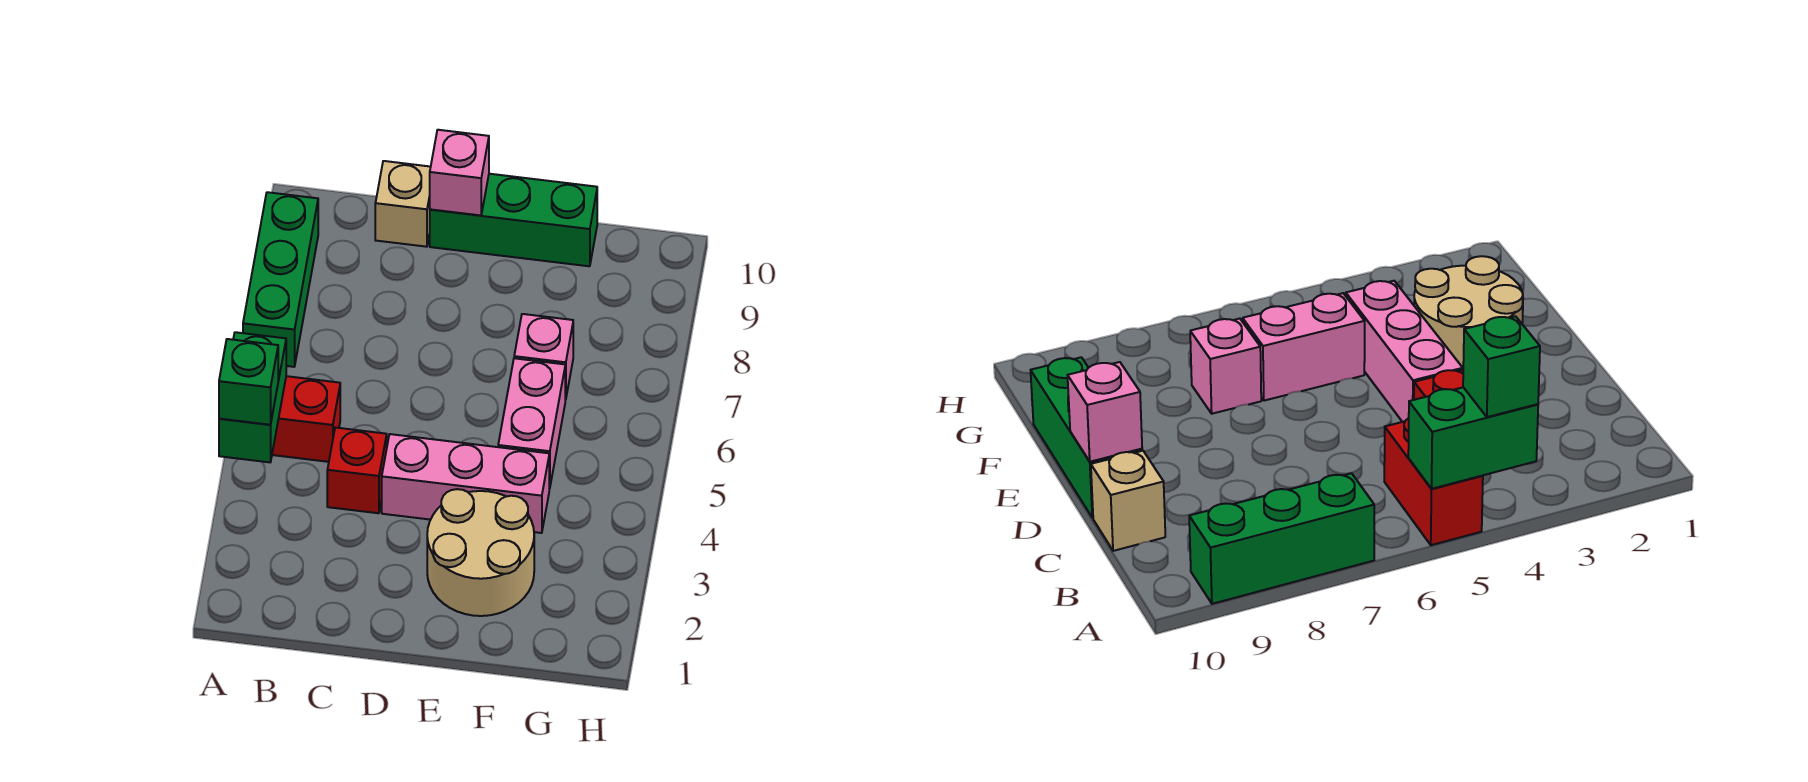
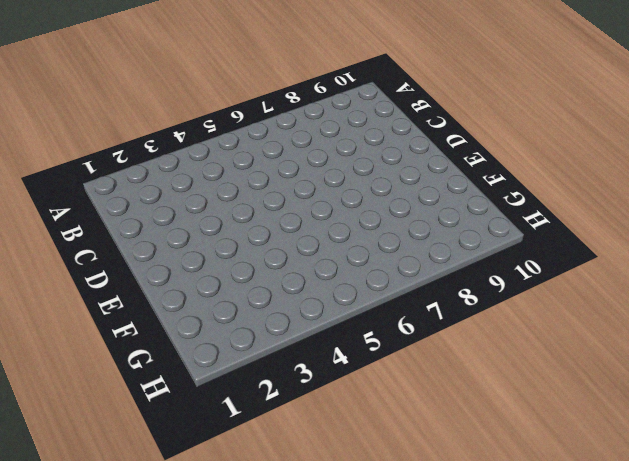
none -> red 1x2 brick [272,376,340,462]
none -> green 1x3 brick [243,192,318,367]
none -> red 1x1 brick [327,428,387,513]

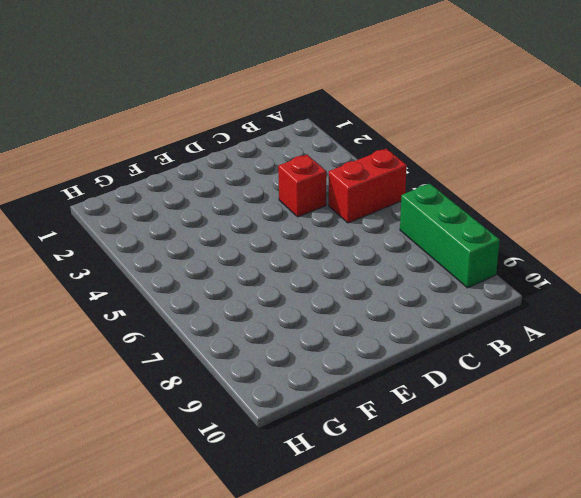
none -> tan 1x1 brick [375,161,431,247]
none -> pink 1x3 brick [382,434,549,533]
none -> green 1x3 brick [430,174,597,266]

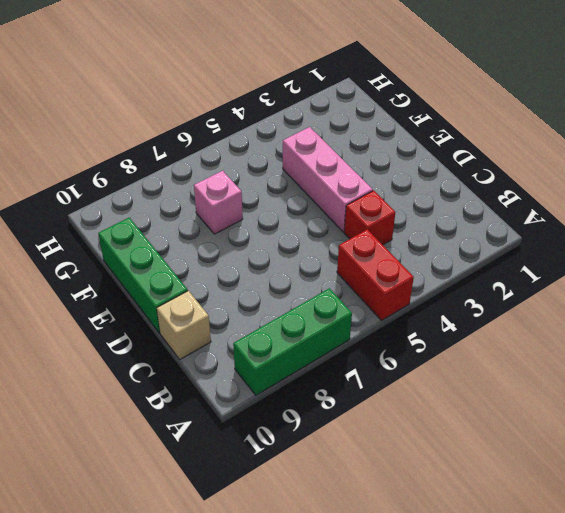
none -> tan 2x2 round brick [427,489,534,616]
none -> pink 1x2 brick [498,358,565,489]
none -> green 1x2 brick [219,332,286,462]

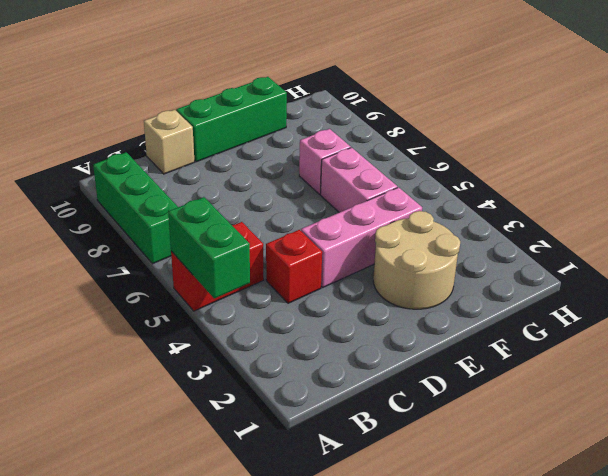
none -> pink 1x1 brick [430,130,489,215]
none -> green 1x1 brick [219,339,278,425]

